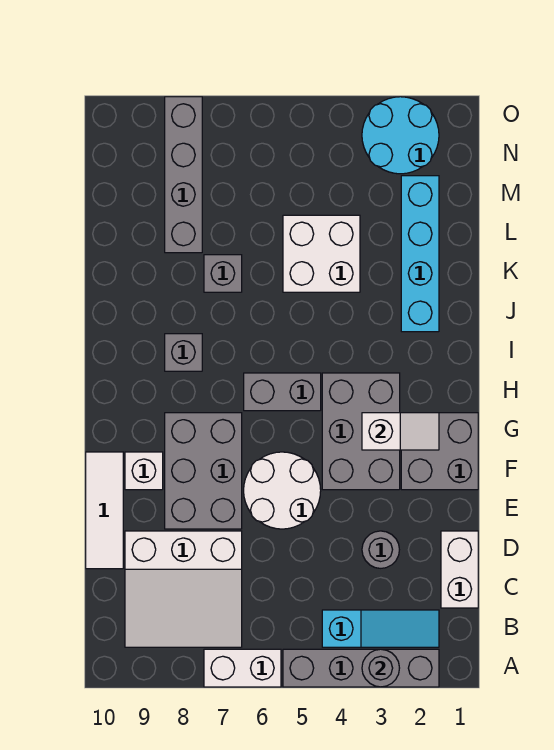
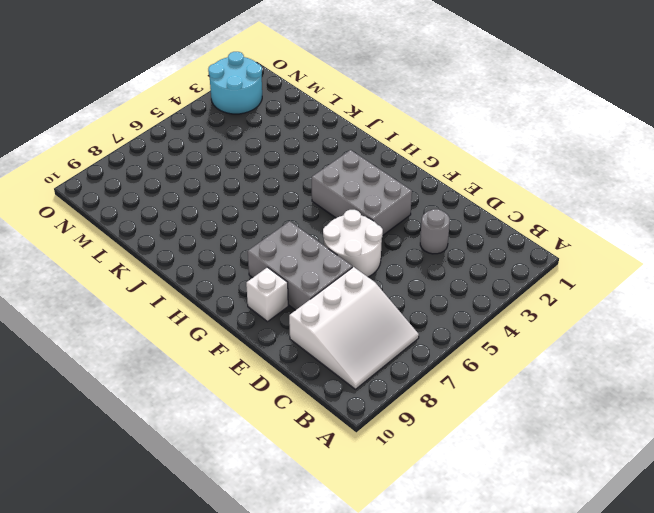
none -> grey 1x4 brick [283,649,439,687]
none -> white 1x2 brick [204,649,281,687]
none -> cyan 1x3 slope [322,610,439,647]

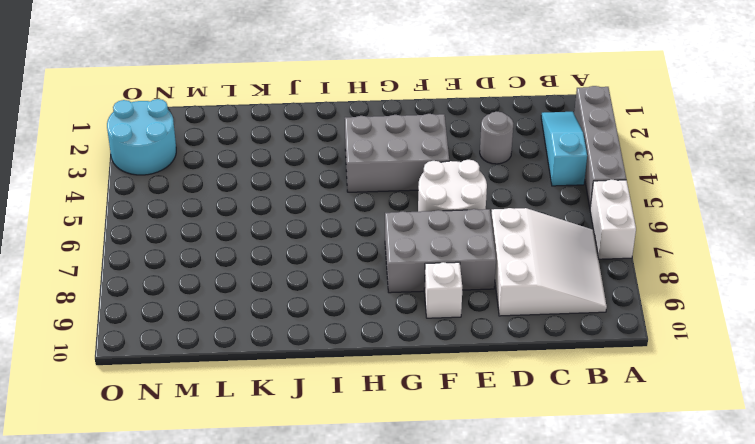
none -> white 1x2 brick [441,531,478,608]
none -> white 1x3 tile [86,452,123,569]
none -> grey 2x2 brick [401,413,478,490]

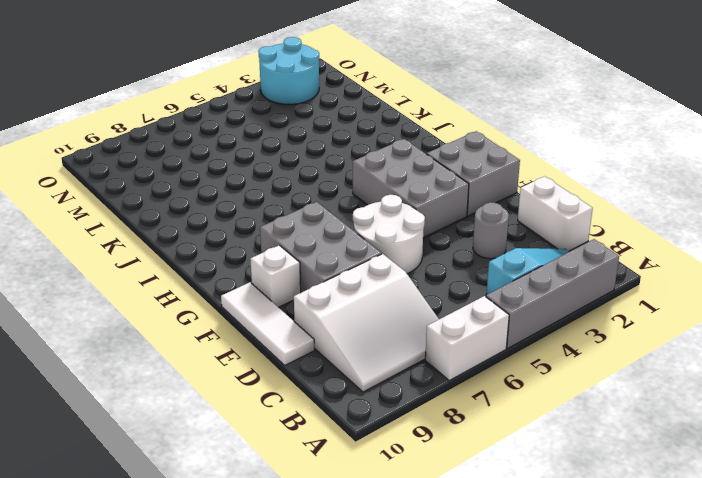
none -> grey 1x2 brick [244,373,321,411]
none -> grey 1x1 brick [165,334,202,371]
none -> cyan 1x4 brick [401,176,439,332]

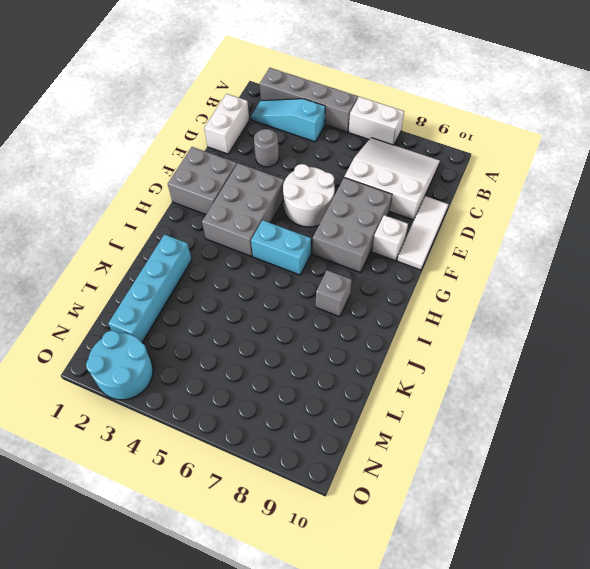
cyan 1x2 brick [251,220,311,275] -> grey 1x2 brick [244,373,321,411]
none -> white 2x2 brick [283,215,360,292]
none -> grey 1x1 brick [204,255,242,292]
none -> grey 1x4 brick [165,97,202,253]

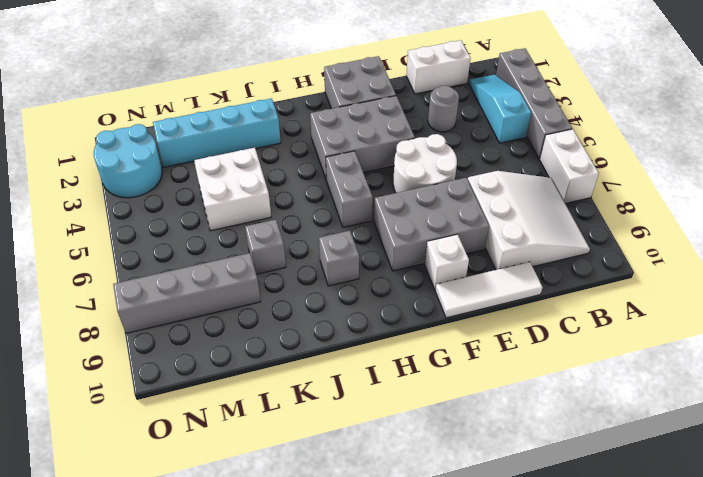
none -> grey 1x1 round brick [362,649,399,687]
none -> white 1x2 slope [362,413,439,450]

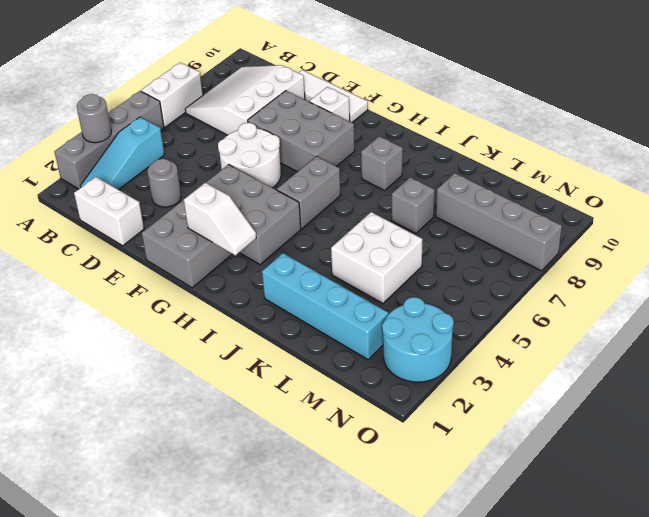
white 1x2 slope [184,183,256,255] -> white 1x2 slope turned to [362,413,439,450]

